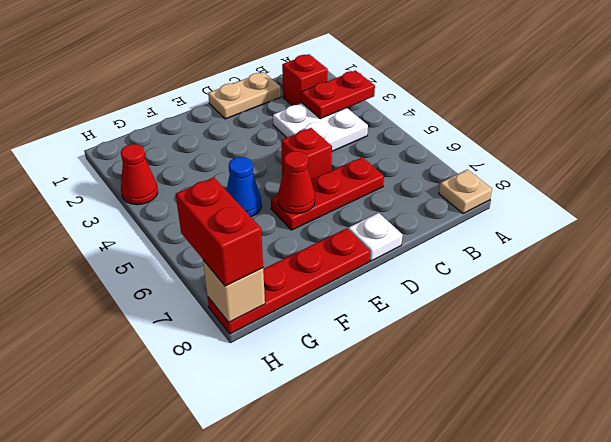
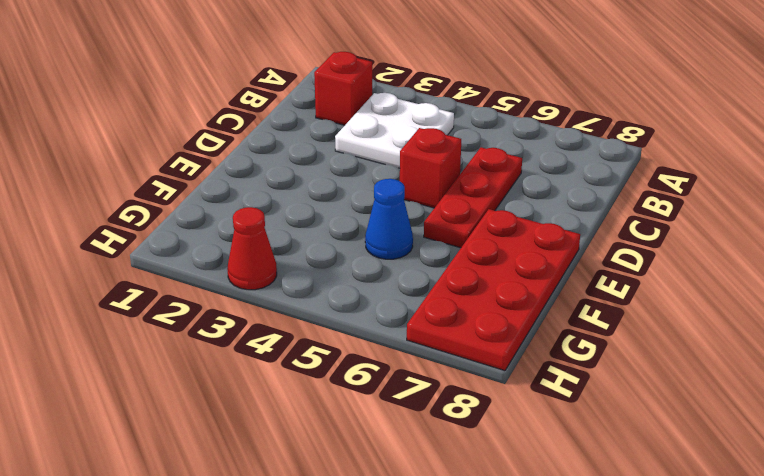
red 2x4 plate [407,209,580,371] -> red 1x4 plate [208,228,370,334]
none -> tan 1x1 plate [439,169,492,214]
none -> tan 1x2 plate [208,72,281,119]
none -> white 1x1 plate [348,213,403,261]

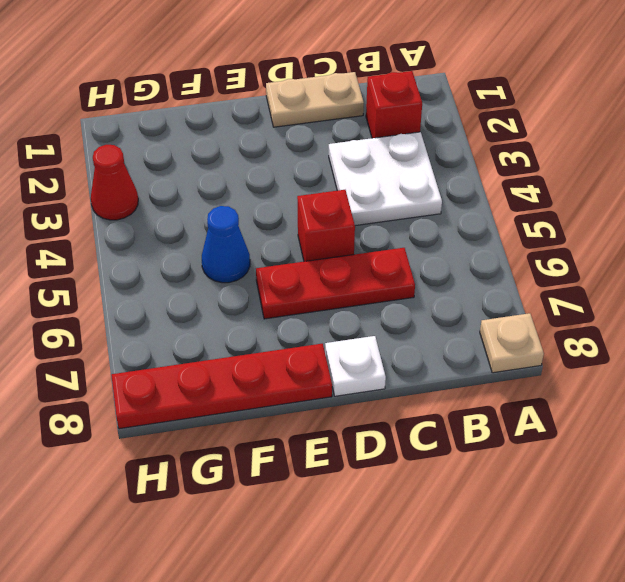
none -> red 1x2 plate [302,70,375,119]
none -> red 1x1 cone [278,151,315,214]
none -> tan 1x1 brick [203,260,265,322]

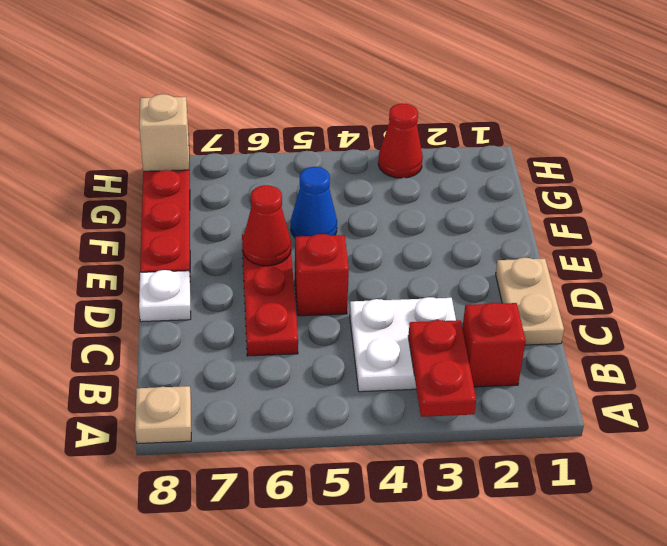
none -> red 1x2 brick [176,177,263,286]

